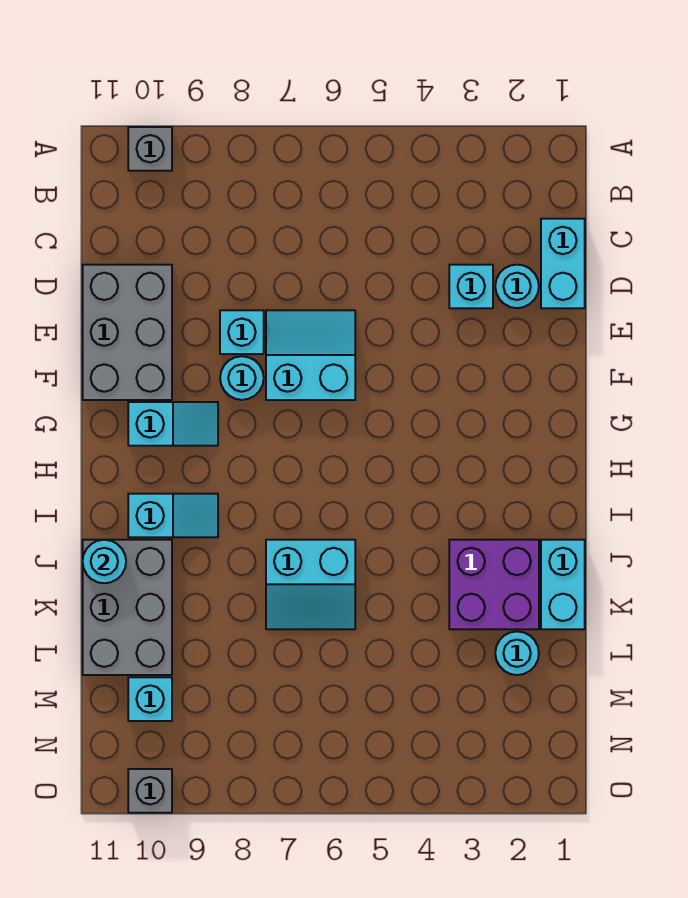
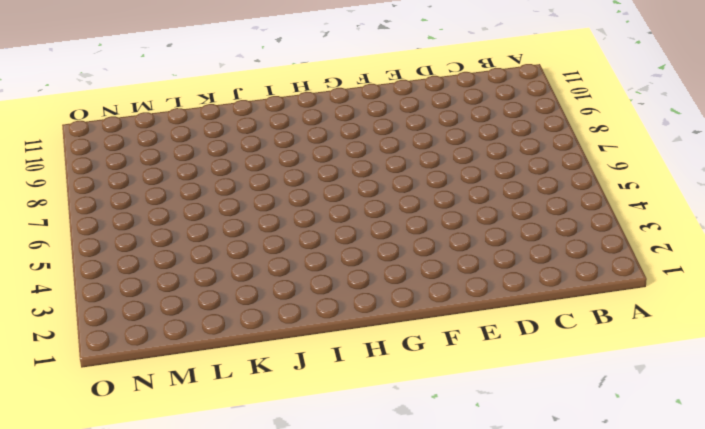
none -> grey 1x1 brick [128,127,172,171]
none -> cyan 1x2 brick [541,219,585,308]
none -> cyan 1x1 round brick [495,265,539,308]

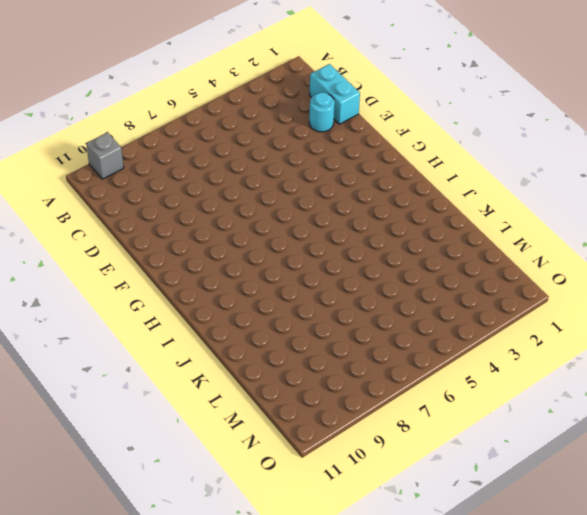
none -> cyan 1x1 brick [449,265,493,308]
none -> grey 2x3 brick [83,265,172,400]
none -> cyan 2x2 slope [266,310,355,400]

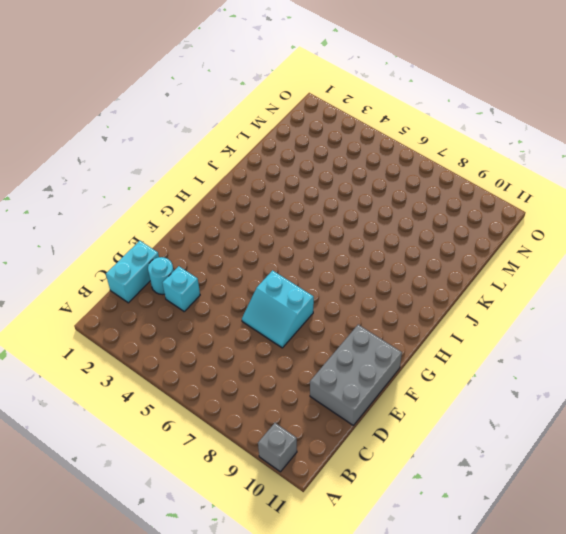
none -> cyan 1x1 brick [220,310,264,354]
none -> cyan 1x1 round brick [220,356,264,400]
none -> cyan 1x2 slope [128,402,218,446]

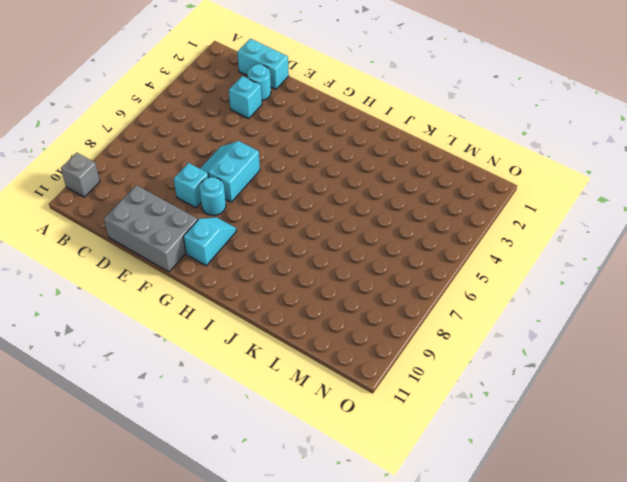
none -> cyan 1x2 slope [128,494,218,537]
none -> cyan 1x2 brick [541,540,585,629]
none -> purple 2x2 brick [449,540,539,629]

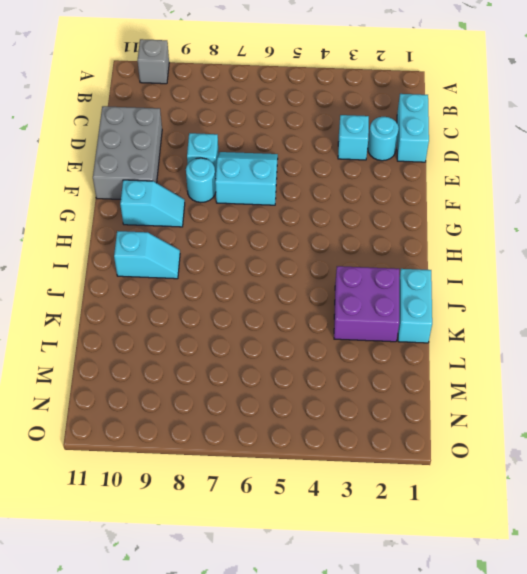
none -> cyan 2x2 slope [266,540,355,629]
none -> grey 2x3 brick [83,540,172,675]
none -> cyan 1x1 round brick [495,631,539,675]

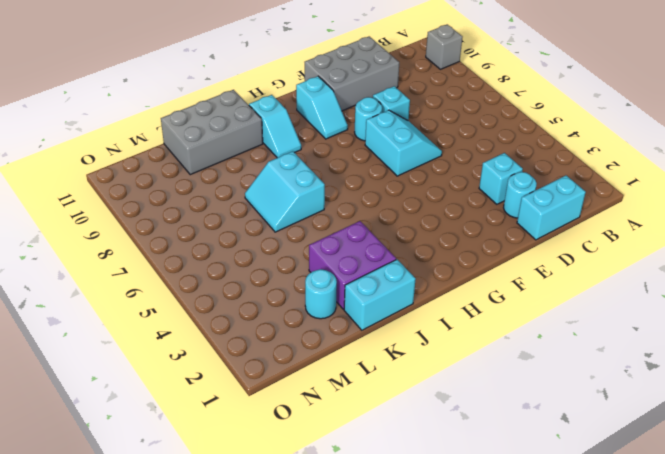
none -> cyan 1x1 brick [128,677,172,721]
none -> grey 1x1 brick [128,769,172,813]
none -> cyan 1x1 round brick [83,540,126,583]

